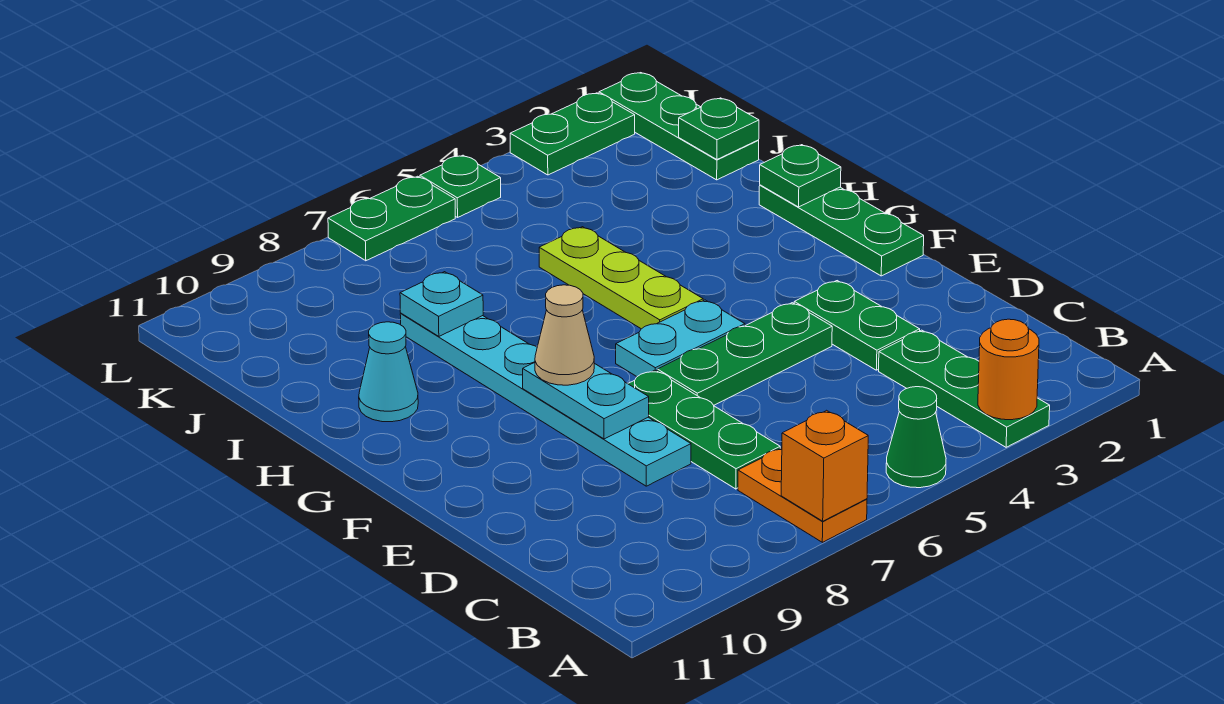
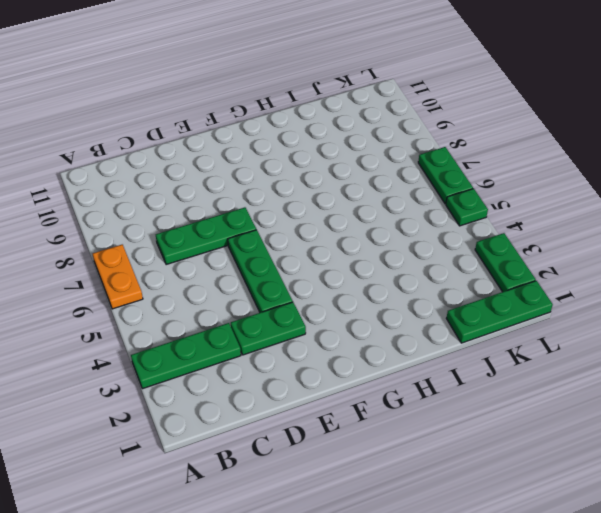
orange 1x2 plate [93,245,143,309] -> orange 1x2 plate turned to [738,448,867,542]
none -> green 1x1 cone [886,387,946,488]
none -> cyan 1x6 plate [400,313,691,486]
none -> green 1x3 plate [759,185,924,276]

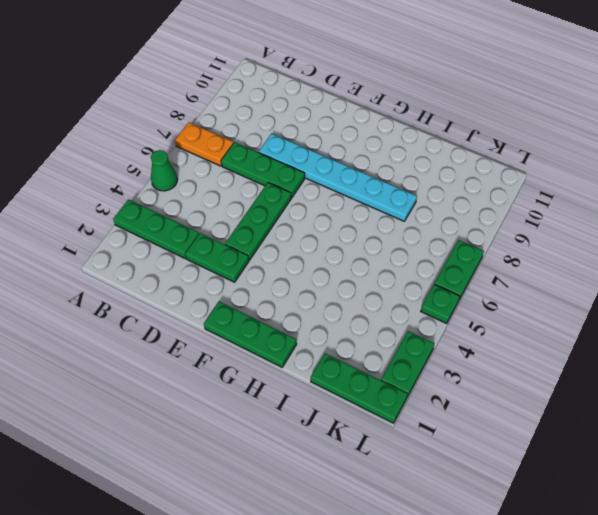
none -> cyan 1x2 plate [616,300,745,377]
none -> lime 1x3 plate [539,227,703,329]
none -> cyan 1x1 cone [359,322,418,422]

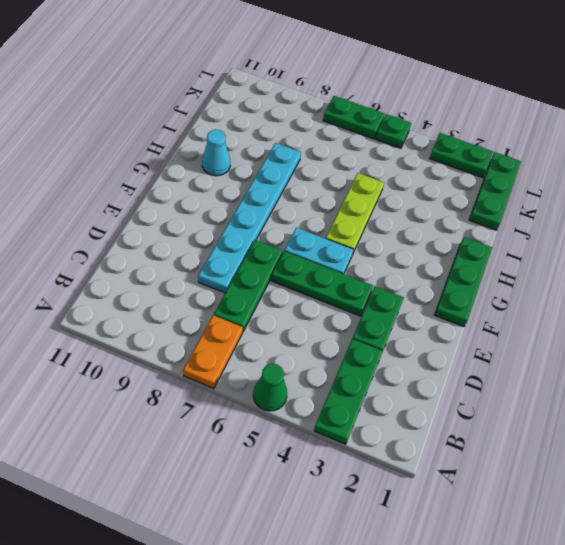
none -> orange 1x1 round brick [978,319,1039,420]
none -> orange 1x1 brick [781,410,868,521]
none -> cyan 1x2 plate [523,363,649,439]

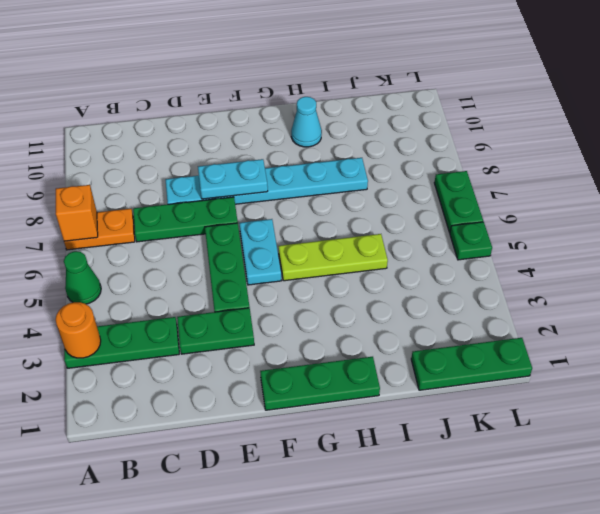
none -> green 1x2 plate [510,93,635,175]
none -> green 1x1 plate [760,145,841,207]
none -> cyan 1x1 plate [400,272,483,336]

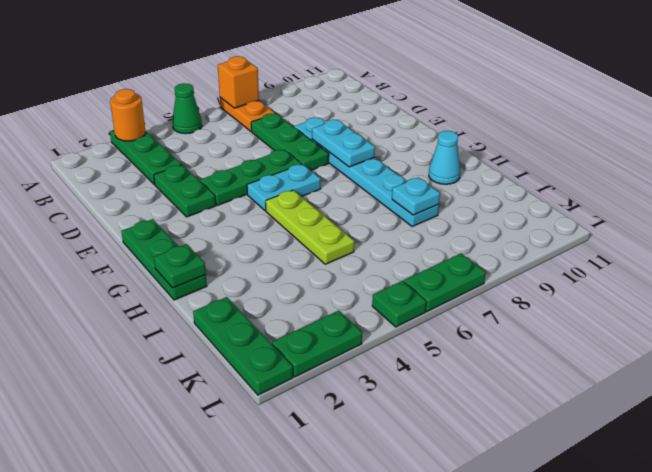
none -> green 1x1 plate [679,98,759,159]
none -> tan 1x1 cone [535,285,594,385]

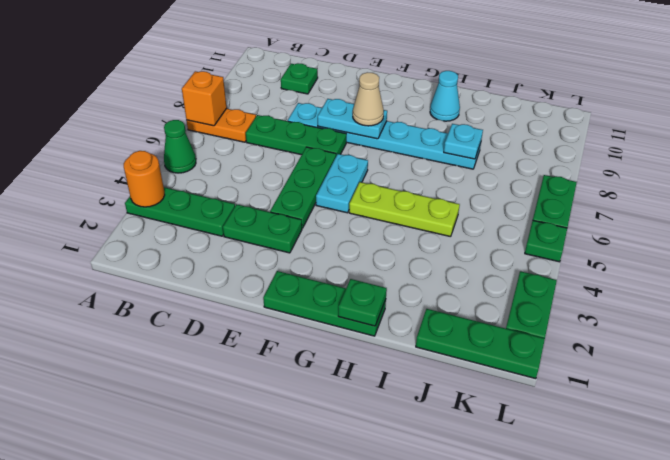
green 1x1 plate [281,63,318,94] -> green 1x1 plate moved to [679,98,759,159]

